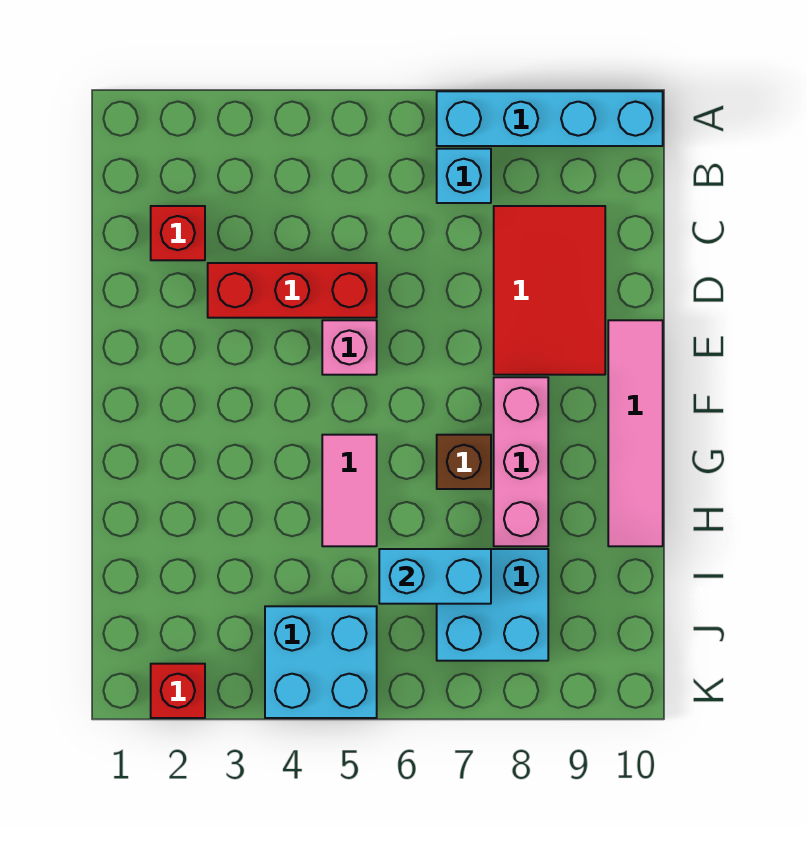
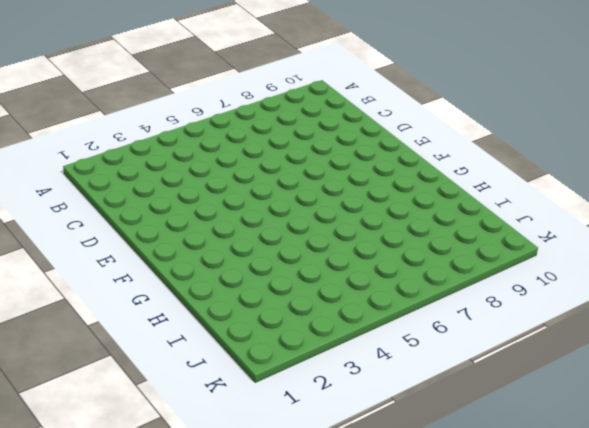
none -> cyan 1x4 brick [437,91,663,146]
none -> cyan 1x1 brick [437,149,491,203]
none -> red 1x1 brick [151,206,205,260]

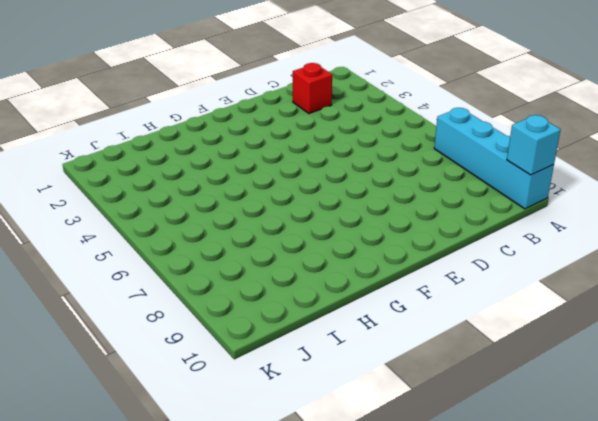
cyan 1x1 brick [507,115,561,175] -> cyan 1x1 brick moved to [437,149,491,203]
none -> red 2x3 tile [494,206,605,375]
none -> red 1x3 brick [208,263,377,318]
none -> pink 1x1 brick [322,320,377,375]

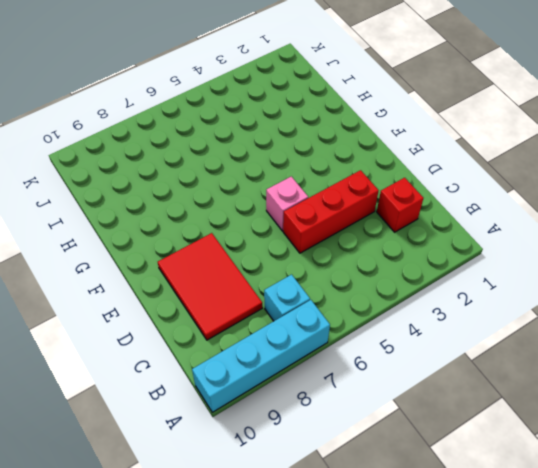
none -> pink 1x4 tile [608,320,663,546]
none -> pink 1x3 brick [494,377,548,546]
none -> pink 1x2 tile [322,435,377,546]

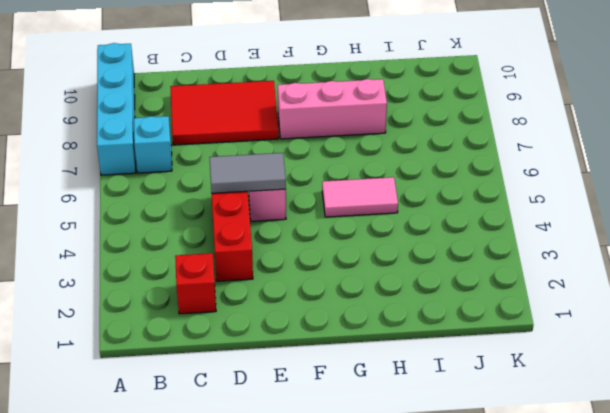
grey 1x2 tile [209,153,286,193] -> none
none -> pink 1x4 tile [608,320,663,546]
none -> brown 1x1 brick [437,435,491,489]
none -> cyan 2x2 brick [437,549,548,661]

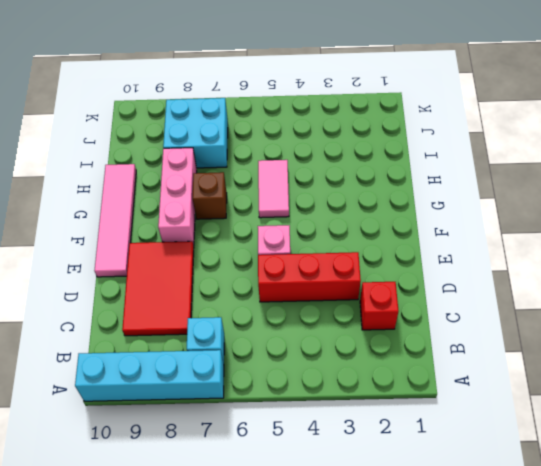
none -> cyan 2x2 brick [265,606,377,718]
none -> red 1x1 brick [151,664,205,718]
none -> cyan 1x2 brick [379,549,491,604]

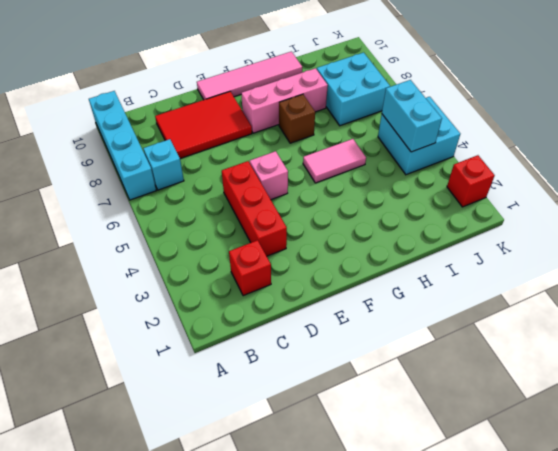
cyan 1x2 brick [382,80,442,152] -> cyan 1x2 brick moved to [379,549,491,604]

